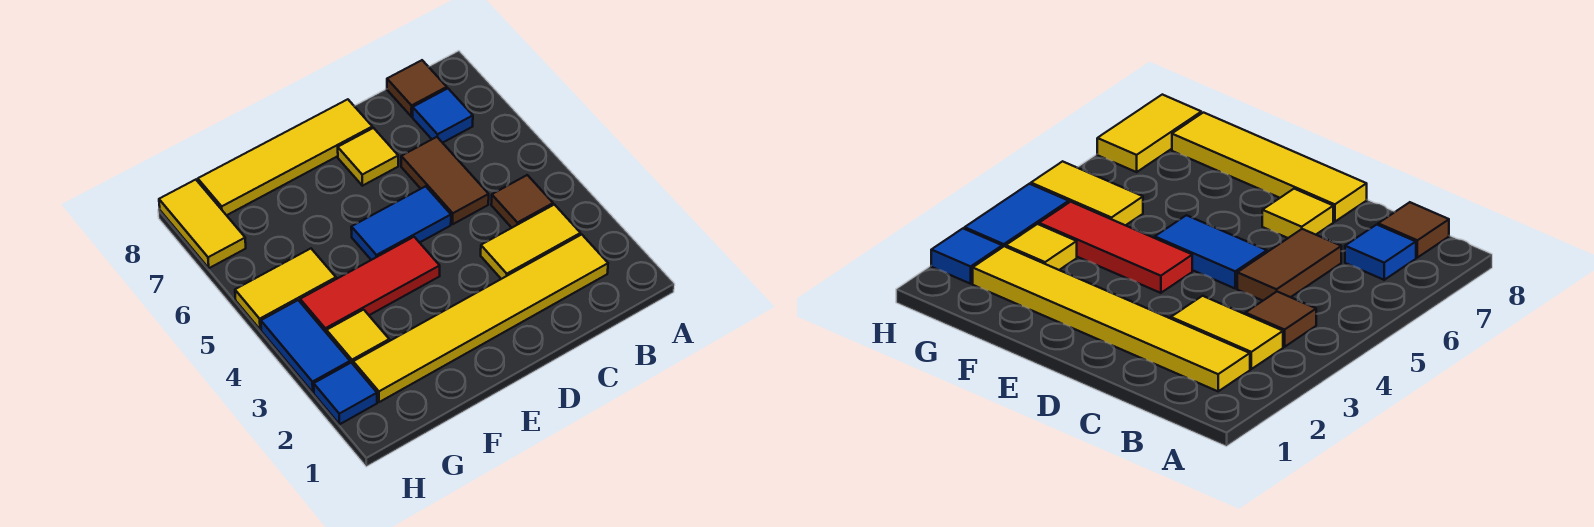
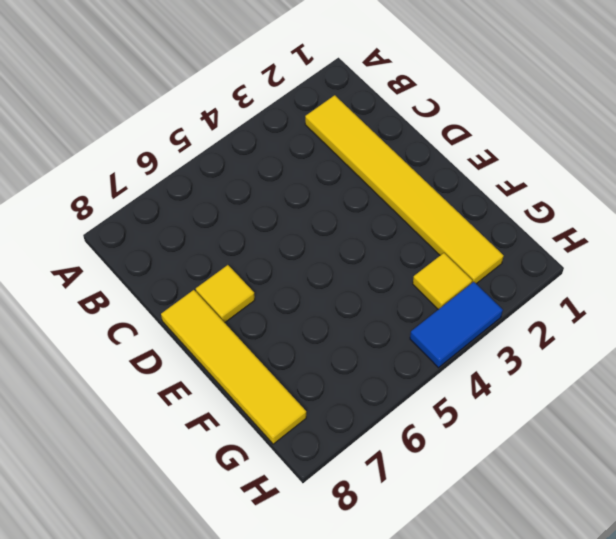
none -> yellow 1x2 tile [481,205,580,279]
none -> brown 1x1 tile [491,175,553,228]
none -> blue 1x1 tile [413,88,473,143]

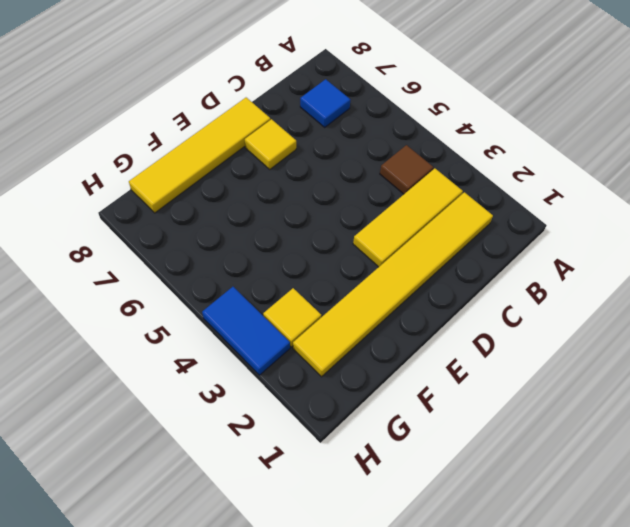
yellow 1x3 tile [353,168,463,267] -> yellow 1x2 tile [481,205,580,279]
none -> brown 1x1 tile [387,60,447,117]
none -> brown 1x2 tile [401,137,489,224]
none -> blue 1x2 tile [351,186,451,260]

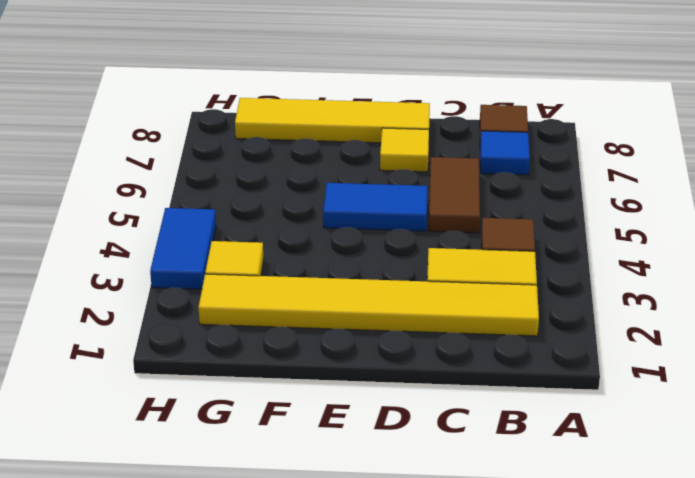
none -> red 1x3 tile [300,237,440,333]
none -> yellow 1x2 tile [235,249,336,330]
none -> blue 1x1 tile [314,363,377,424]

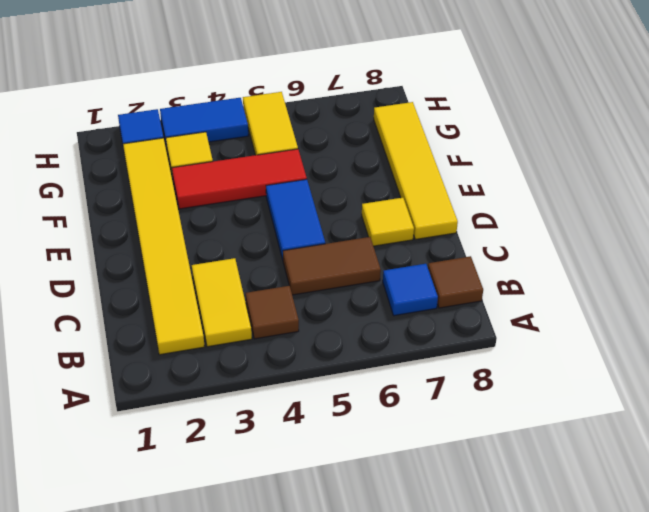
red 1x3 tile [172,149,307,209] -> red 1x3 tile turned to [300,237,440,333]
none -> yellow 1x2 tile [159,180,246,268]

